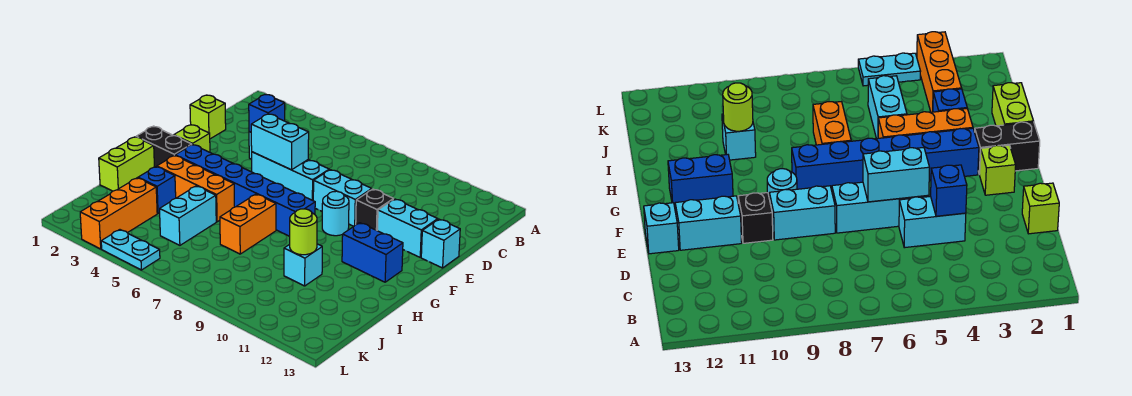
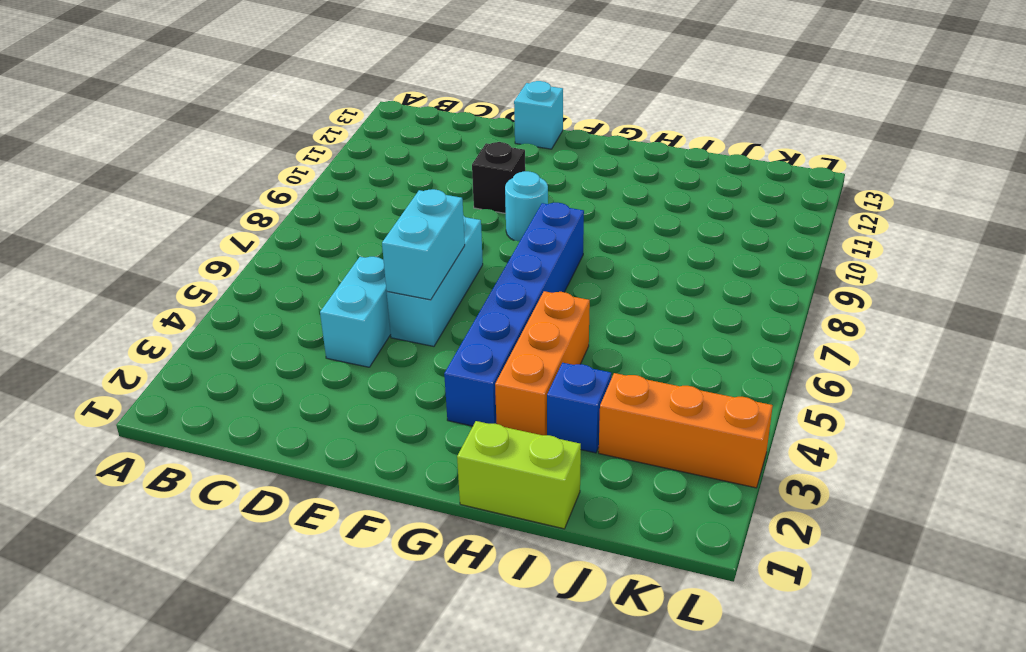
none -> lime 1x1 brick [190,95,226,139]
none -> cyan 1x2 brick [313,170,372,226]
none -> cyan 1x2 brick [377,199,438,257]

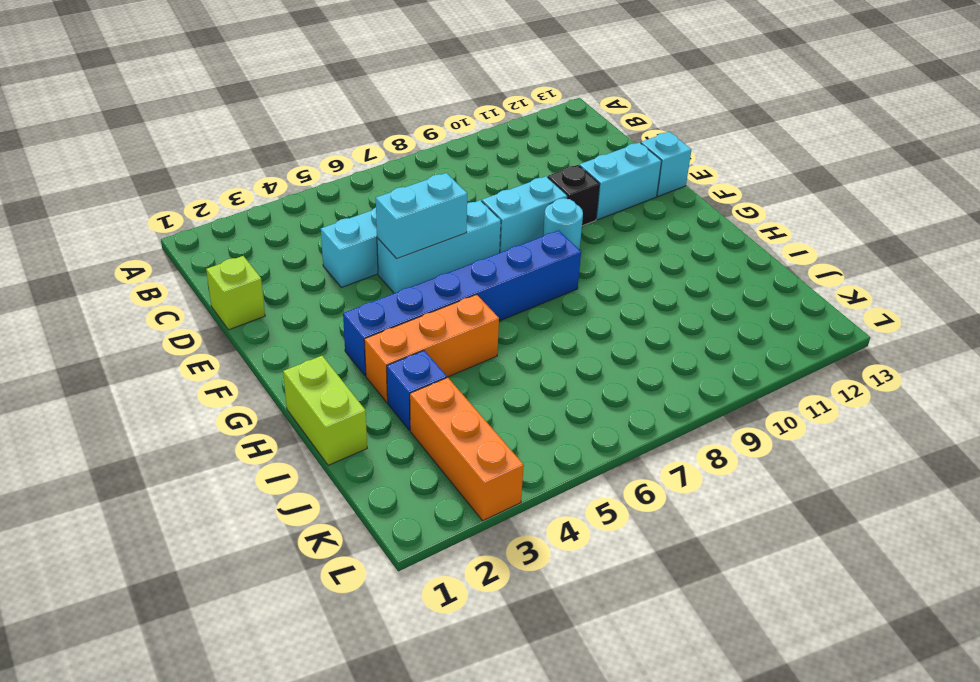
none -> lime 1x1 brick [174,125,210,152]
none -> black 1x2 brick [136,126,192,167]
none -> blue 1x2 brick [342,223,403,282]

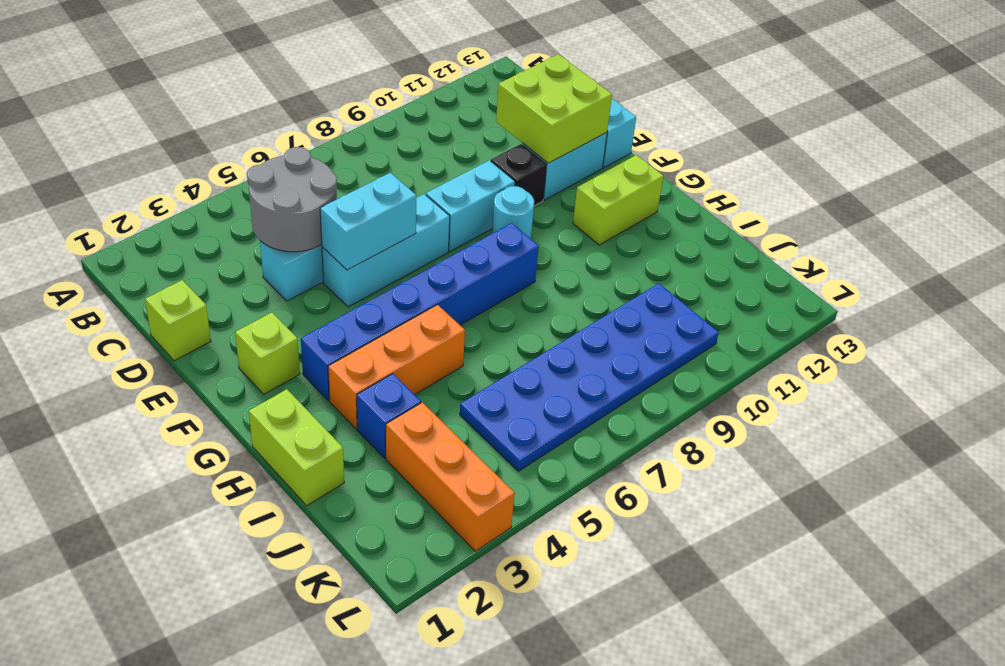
grey 2x2 round brick [247,147,337,252] -> blue 1x1 brick [249,94,285,132]
lime 2x2 brick [496,54,612,163] -> none
lime 1x2 brick [573,155,663,245] -> blue 1x2 brick [342,223,403,282]
blue 2x6 plate [460,283,719,471] -> cyan 1x2 brick [160,186,216,245]
none -> black 1x2 brick [136,126,192,167]
none -> orange 1x2 brick [220,194,276,254]
none -> cyan 1x1 brick [284,244,322,286]

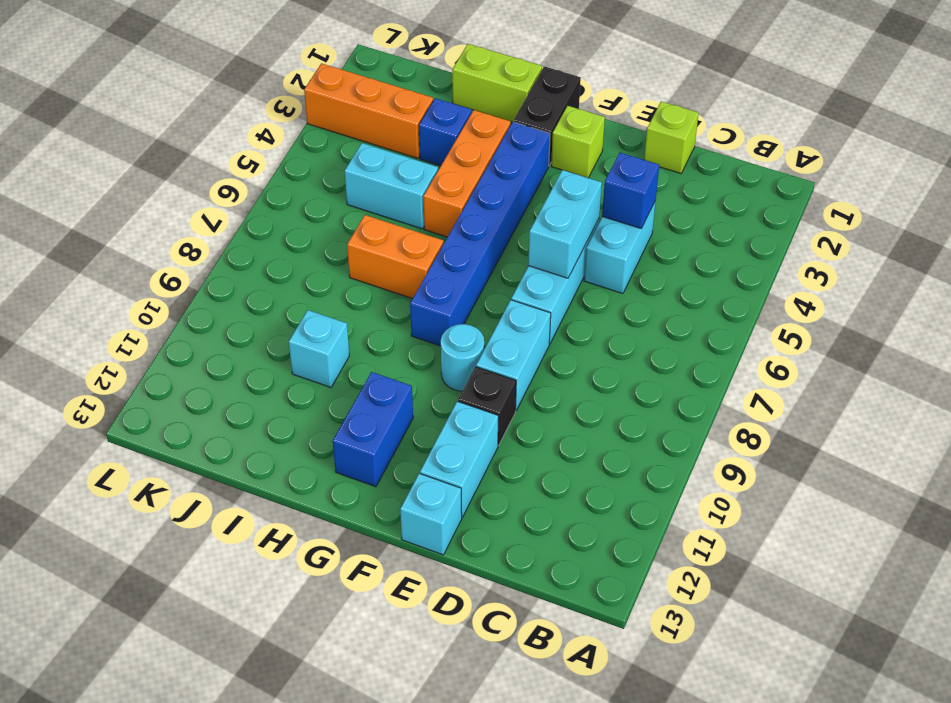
none -> cyan 1x2 plate [101,230,160,270]
none -> lime 1x1 round brick [290,209,317,255]

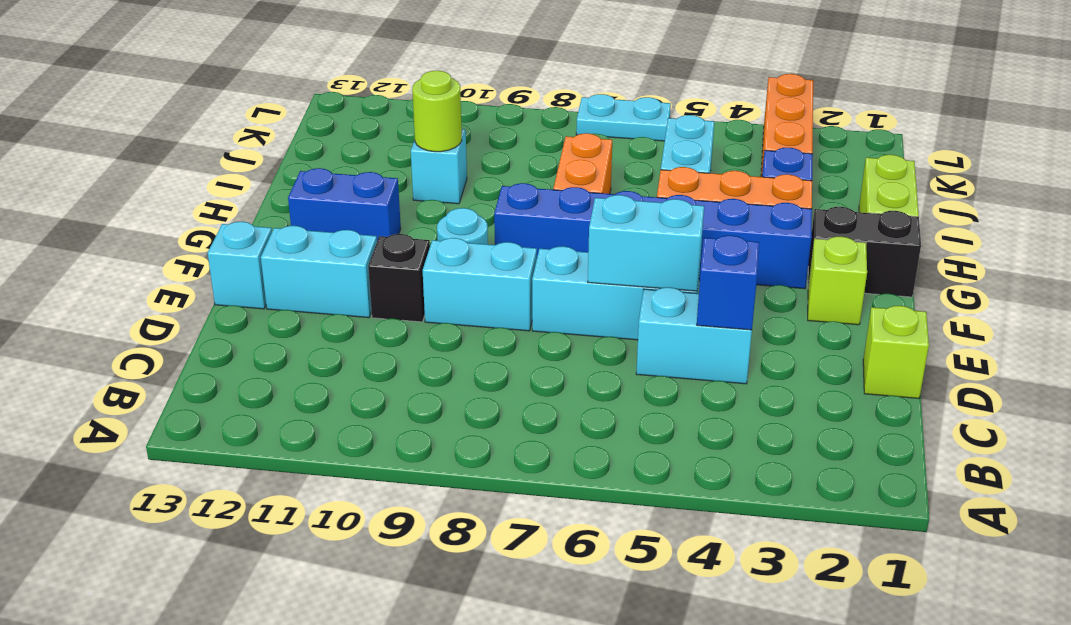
cyan 1x2 plate [576,94,671,141] -> cyan 1x2 plate moved to [101,230,160,270]

